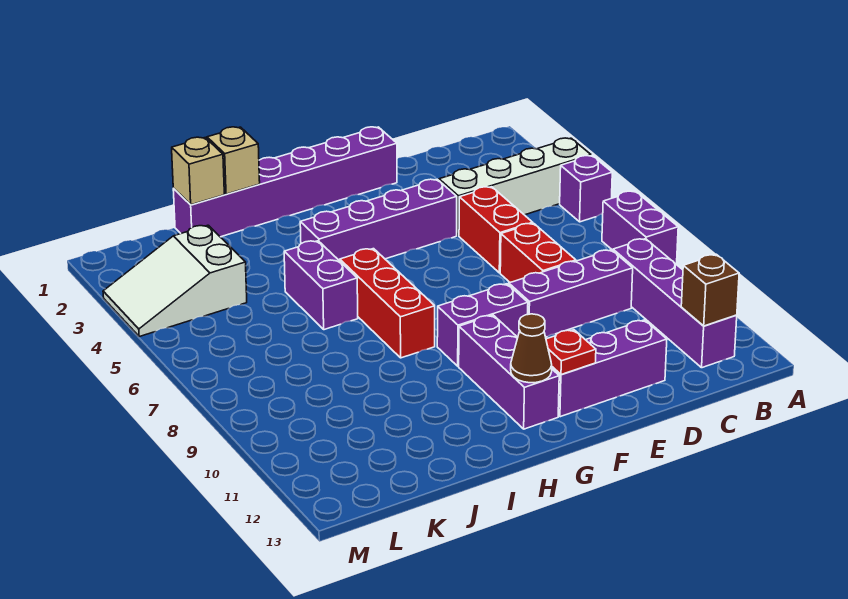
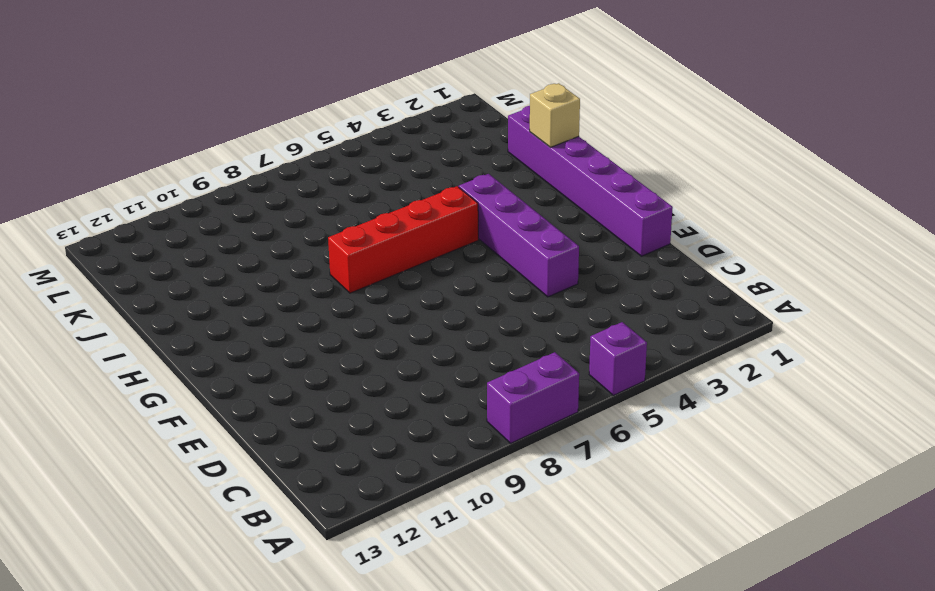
red 1x4 brick [328,186,478,293] -> red 1x3 brick [340,249,435,358]
none -> white 1x4 brick [439,138,591,236]
none -> purple 1x4 brick [613,239,737,368]
none -> purple 1x3 brick [509,250,633,337]

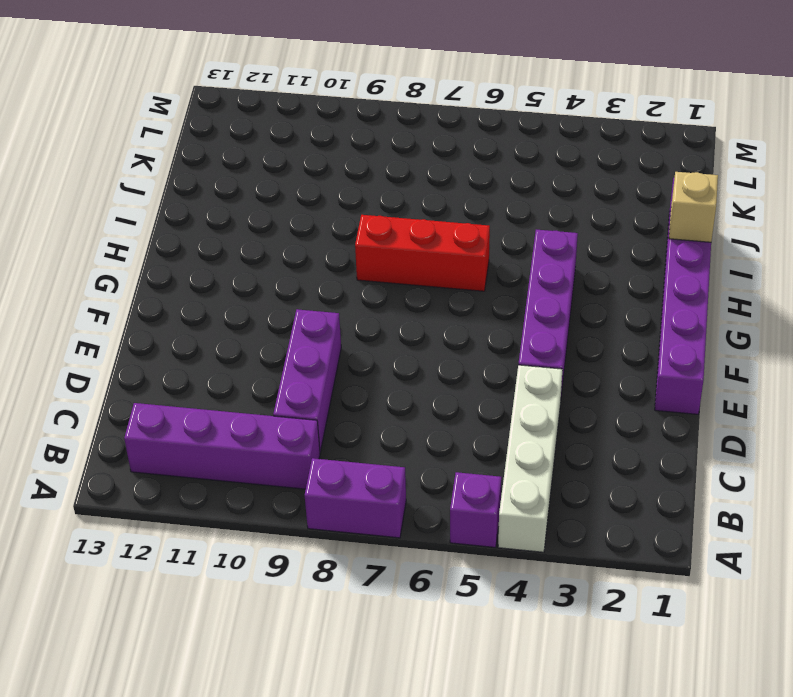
none -> red 1x2 brick [459,187,533,273]
none -> red 1x2 brick [500,223,576,282]
none -> purple 1x3 brick [552,320,667,417]

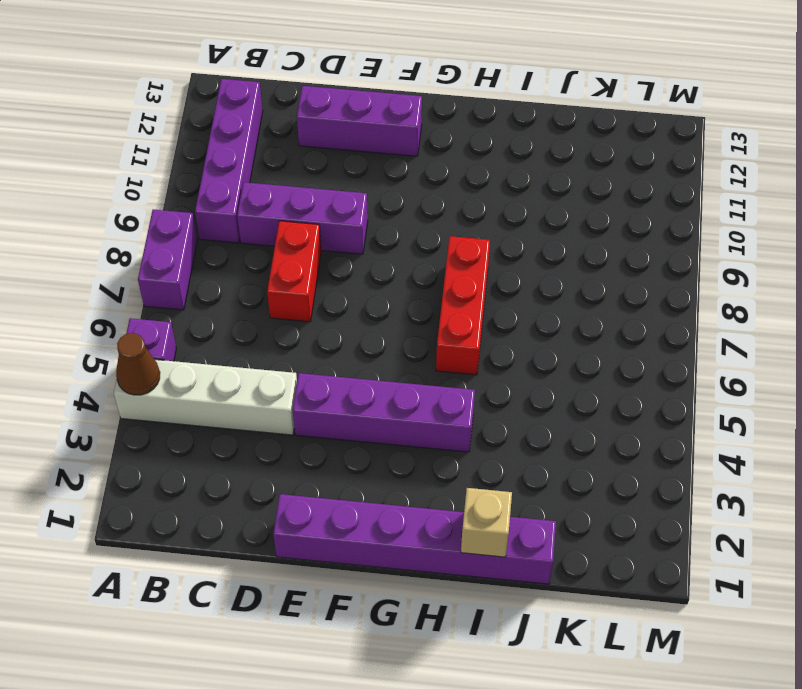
brown 1x1 cone [116,333,160,395] -> brown 1x1 cone moved to [511,314,552,383]
none -> red 1x2 brick [459,187,533,273]
none -> purple 1x2 brick [437,284,528,366]
none -> purple 1x3 brick [459,315,559,429]

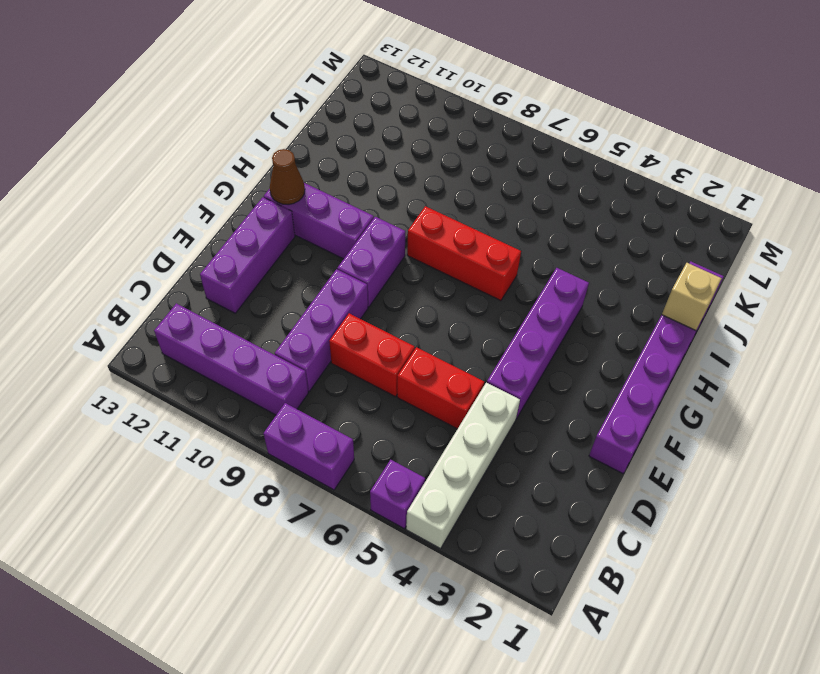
none -> purple 1x2 brick [284,241,358,330]
none -> white 2x3 slope [103,225,247,336]
none -> brown 1x1 brick [681,254,739,326]

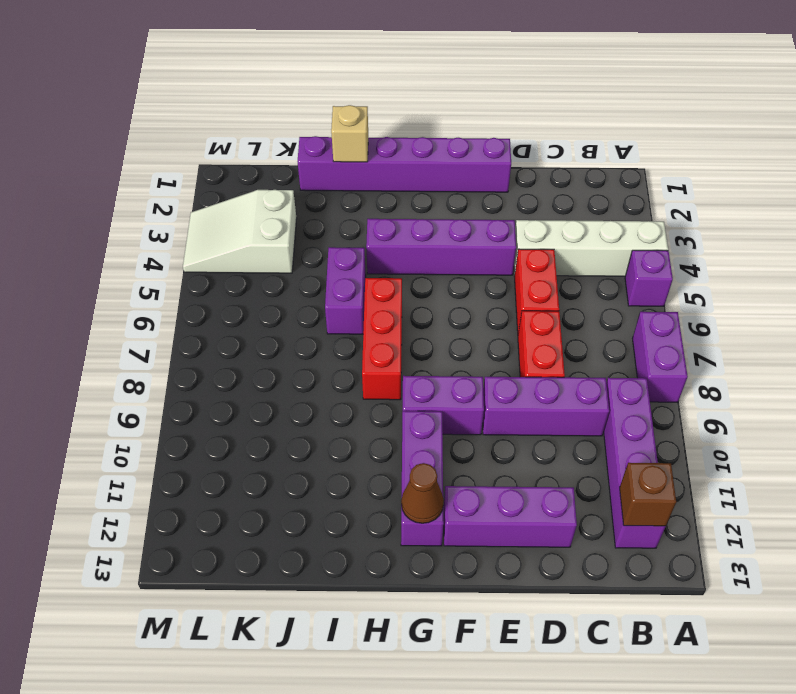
none -> red 1x1 plate [546,330,596,375]
none -> tan 1x1 brick [172,137,224,205]

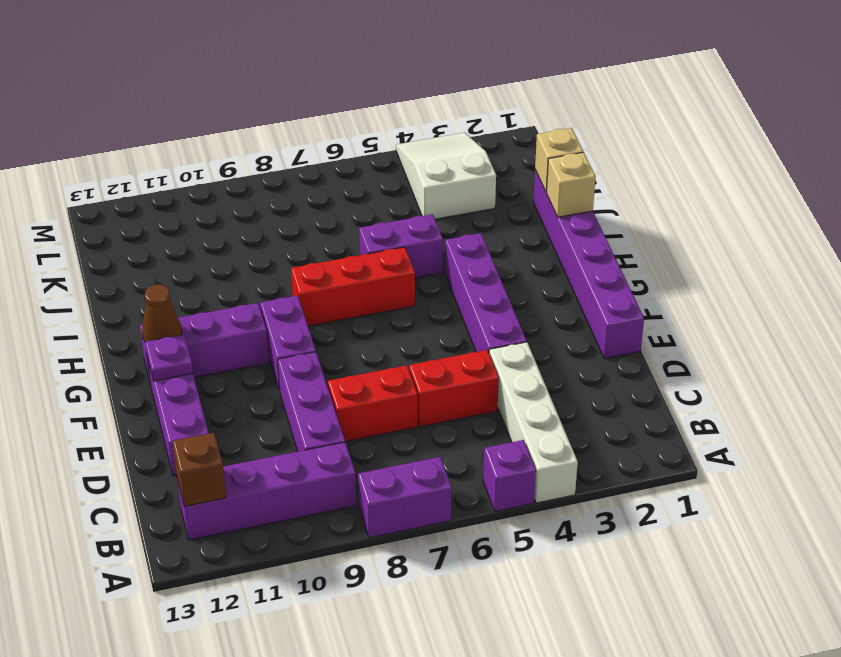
purple 1x1 plate [145,335,193,381] -> red 1x1 plate [546,330,596,375]

